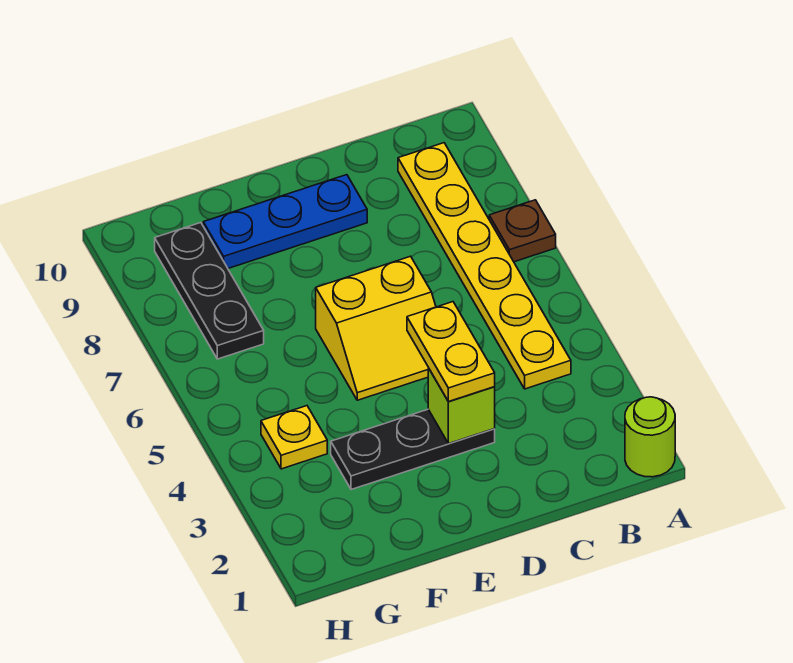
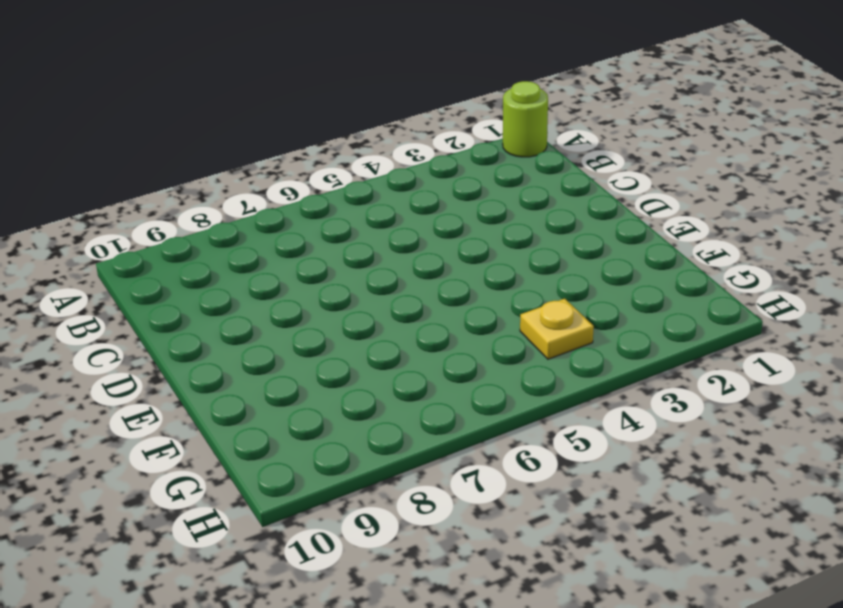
none -> brown 1x1 plate [489,200,556,262]
none -> yellow 1x6 plate [398,143,571,389]

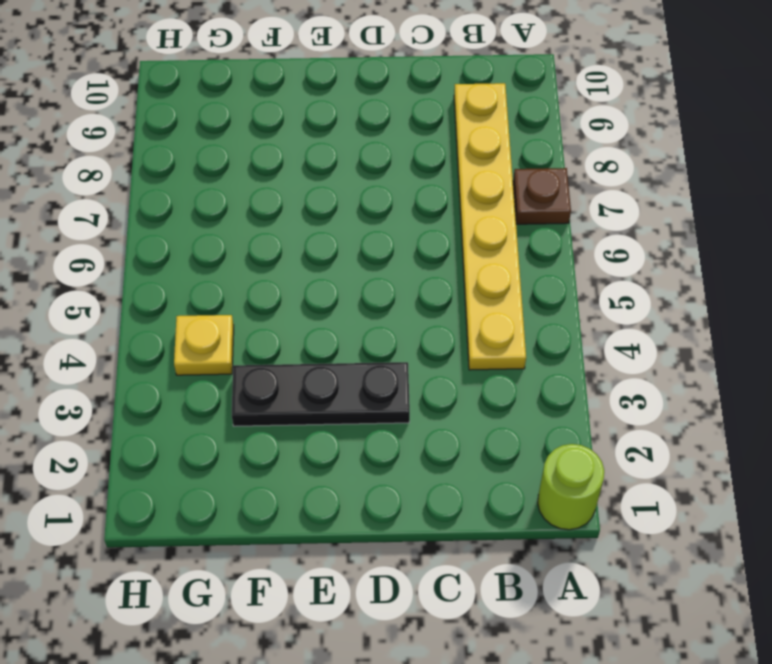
none -> yellow 2x2 slope [316,256,436,400]
none -> blue 1x3 plate [203,175,367,268]

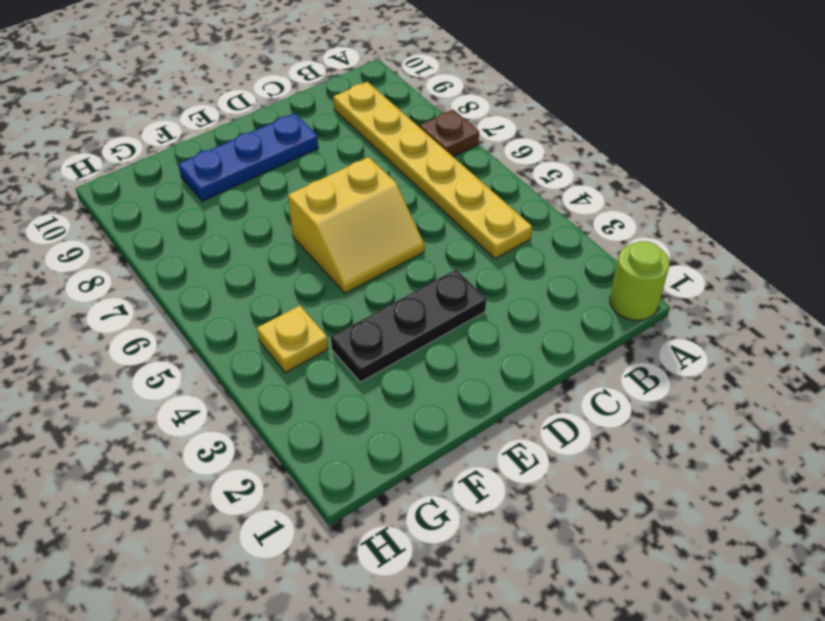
none -> black 1x3 plate [155,223,264,359]
none -> lime 1x1 brick [428,368,495,444]

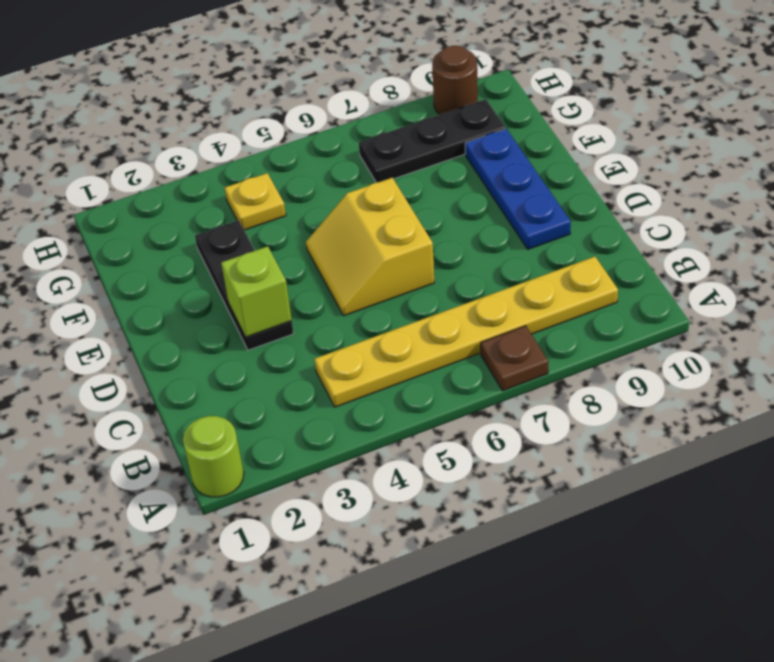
brown 1x1 round brick [432,46,478,115] -> none
none -> yellow 1x2 plate [407,302,495,402]

